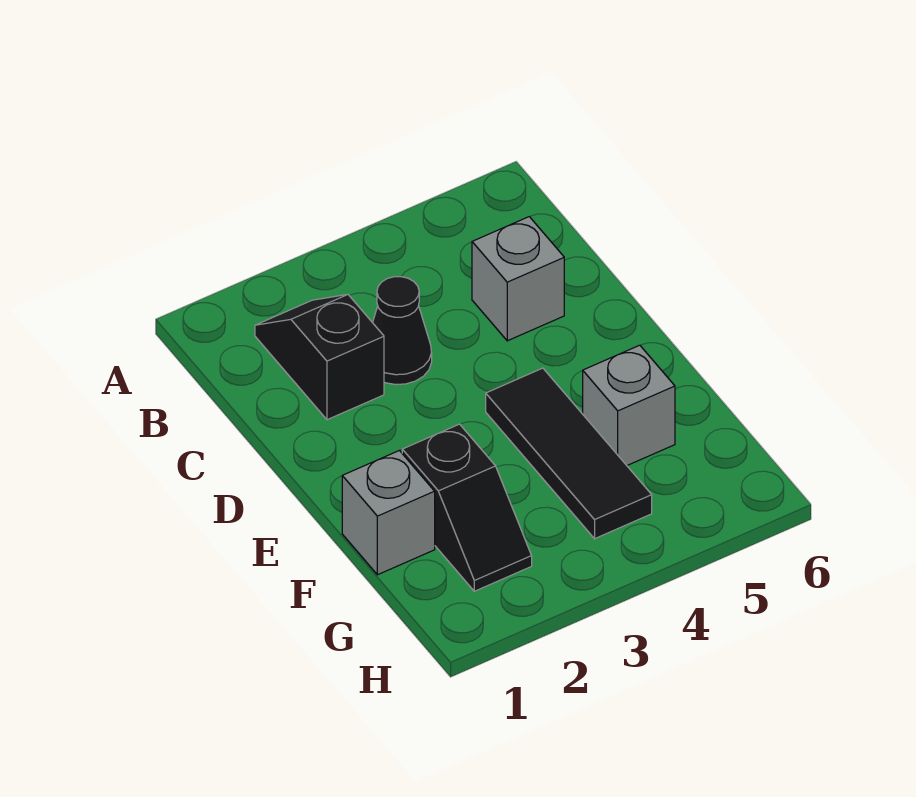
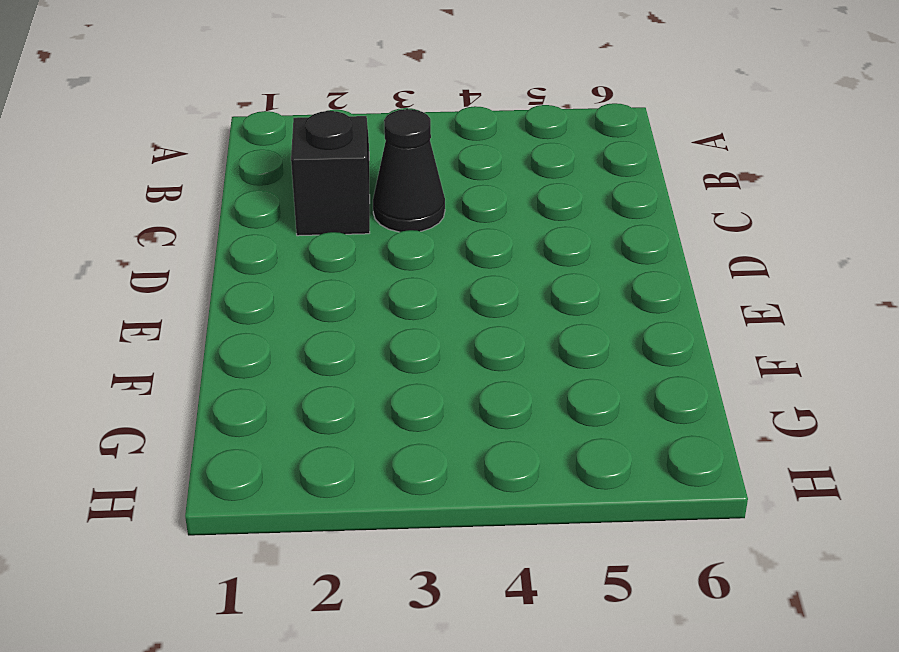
none -> grey 1x1 brick [472,217,564,341]
none -> black 1x3 tile [486,368,652,539]

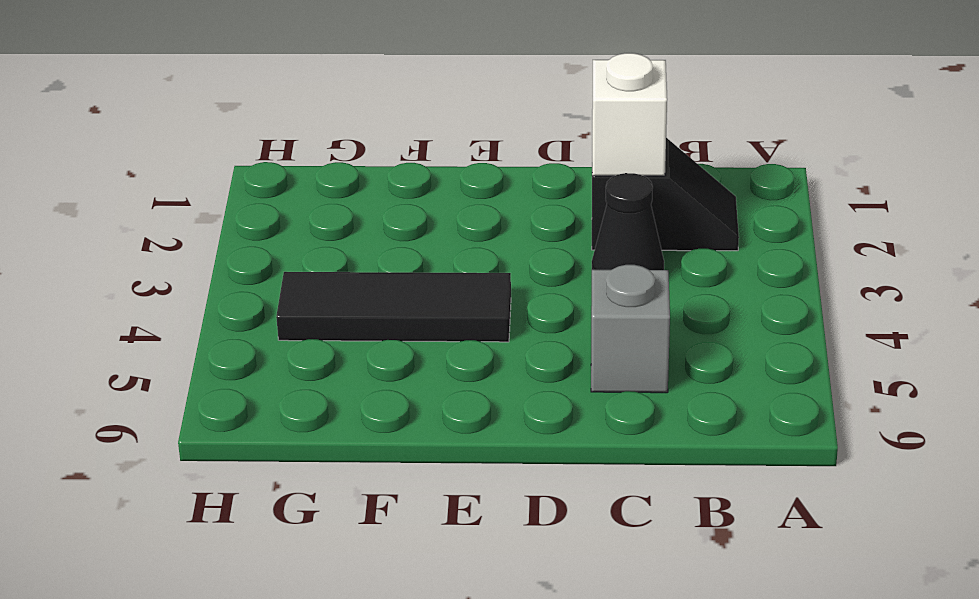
white 1x1 brick [592,53,667,176] -> none
none -> grey 1x1 brick [342,451,435,575]
none -> black 1x2 slope [402,424,532,591]

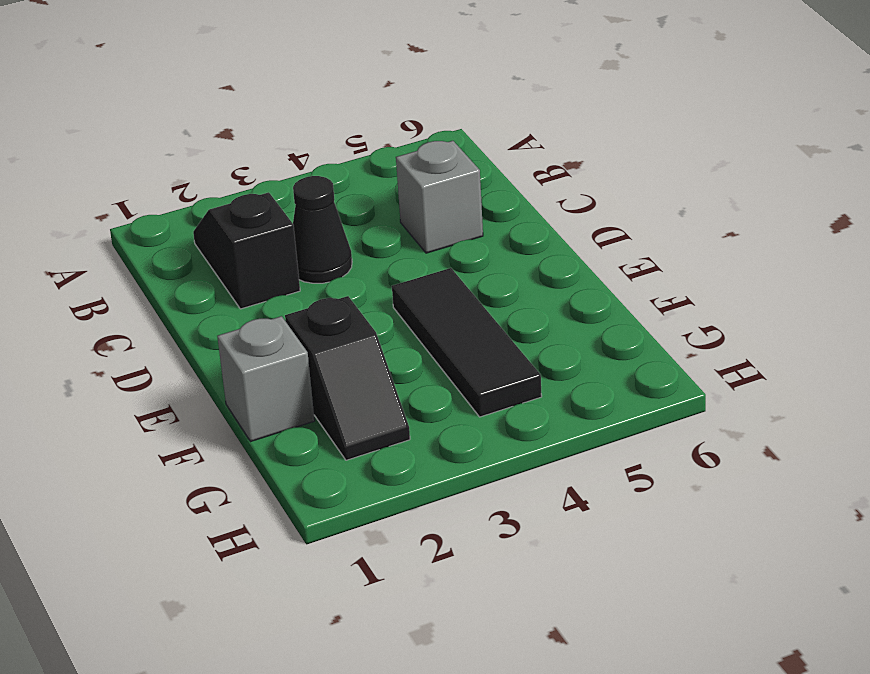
none -> grey 1x1 brick [583,345,675,465]

